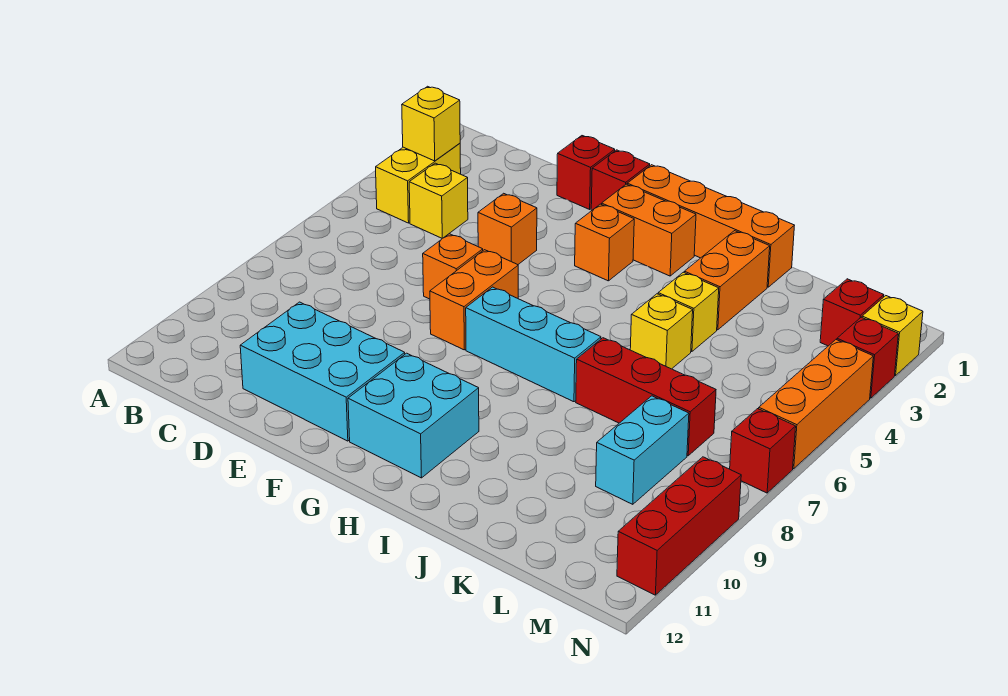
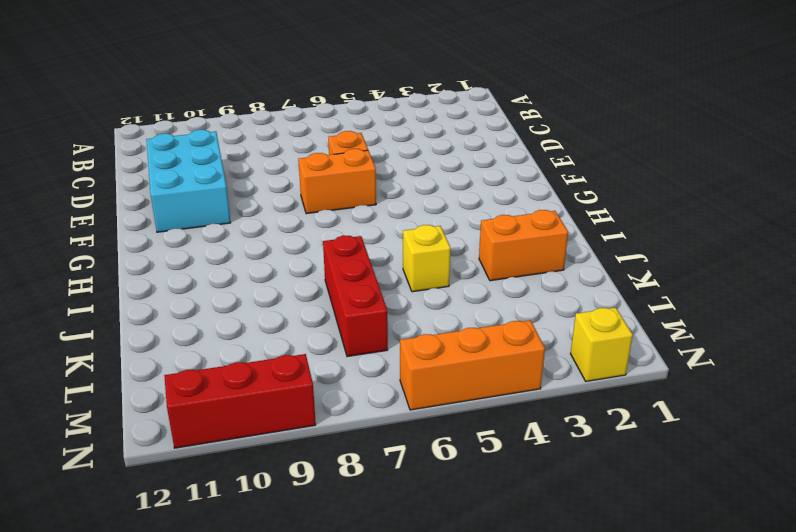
none -> yellow 1x2 brick [376,143,461,223]
none -> yellow 1x1 brick [409,163,468,238]
none -> red 1x1 brick [557,136,615,209]

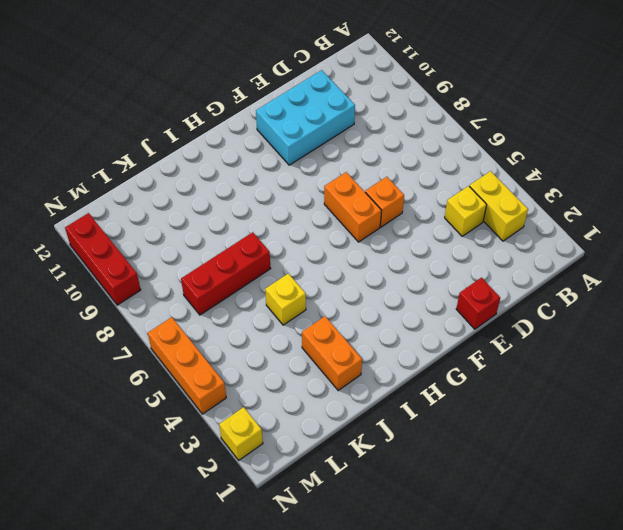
none -> orange 1x1 brick [478,193,537,265]
none -> red 1x1 brick [591,150,650,210]
none -> orange 1x4 brick [627,165,795,287]

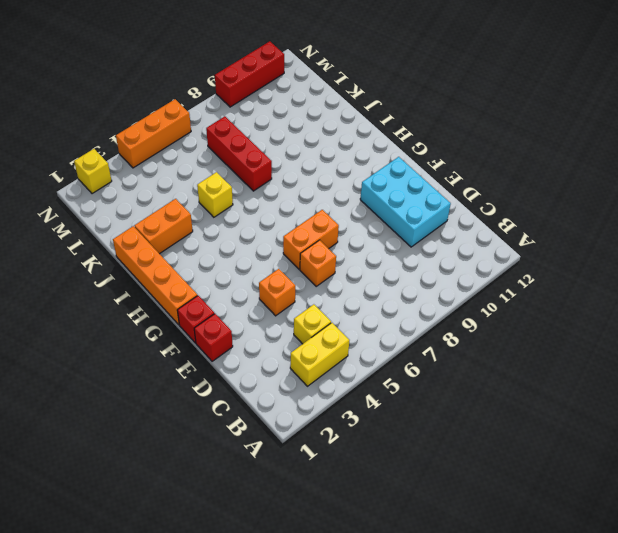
none -> orange 1x2 brick [602,184,696,276]
none -> orange 1x1 brick [575,204,634,281]
none -> cyan 1x3 brick [466,287,601,402]

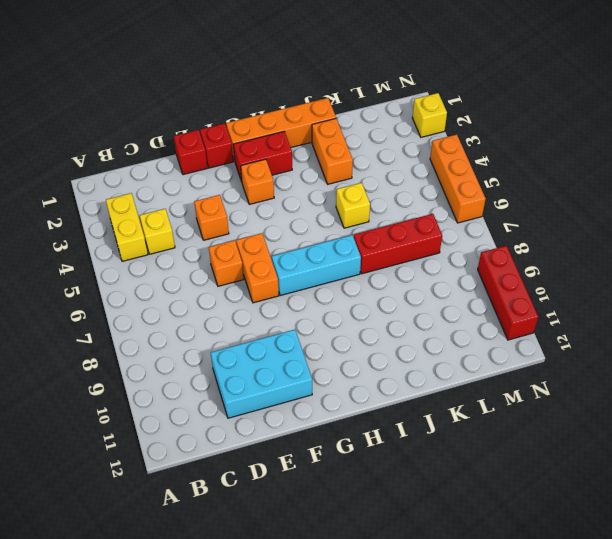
red 1x2 brick [233,131,292,181] -> orange 1x2 brick [602,184,696,276]
none -> cyan 2x2 brick [348,353,479,478]
none -> yellow 1x1 brick [658,272,719,352]
none -> cyan 1x2 brick [596,396,689,504]

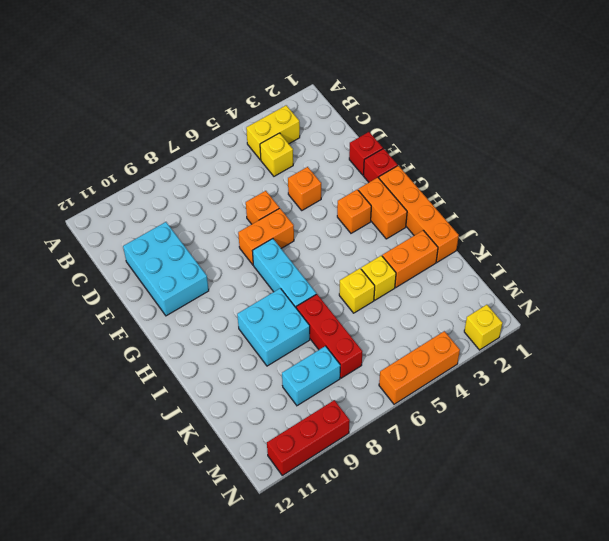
cyan 2x2 brick [237,288,310,366] -> cyan 2x2 brick moved to [348,353,479,478]
none -> red 1x1 brick [820,279,884,346]
none -> red 1x1 brick [837,317,898,398]
none -> red 1x1 brick [730,409,796,493]

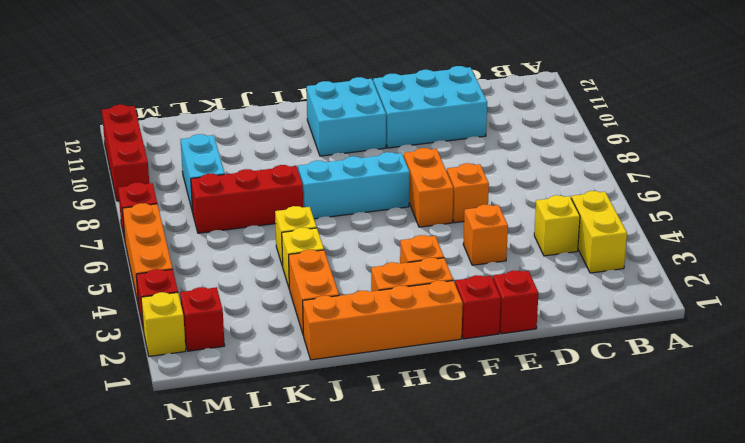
none -> yellow 1x1 brick [402,86,460,161]

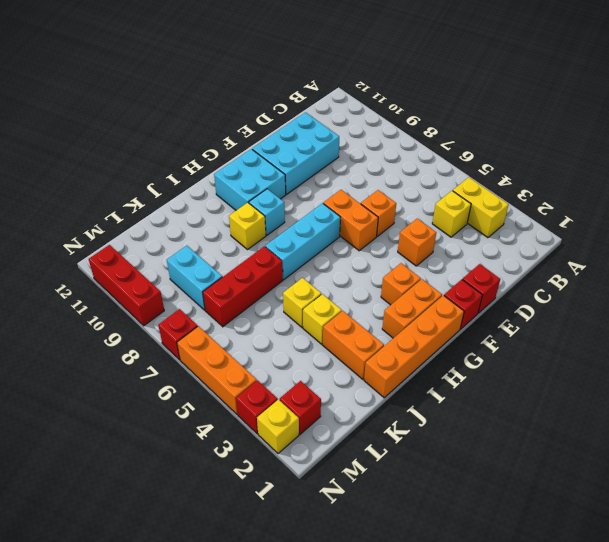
cyan 1x1 brick [249,189,285,235] -> none
yellow 1x1 brick [229,203,266,249] -> yellow 1x1 brick moved to [402,86,460,161]

